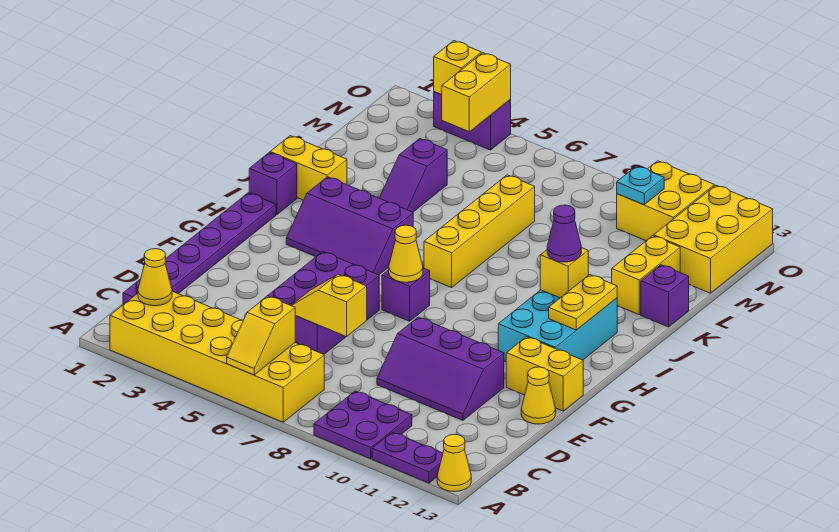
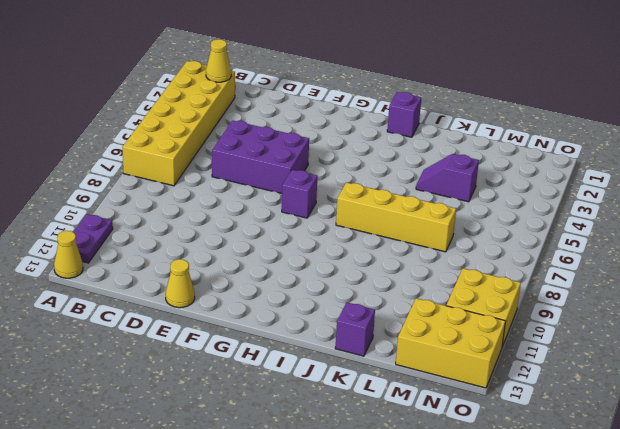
none -> purple 2x2 plate [314,391,412,459]
none -> purple 1x6 plate [123,193,276,304]
none -> purple 2x3 slope [377,317,504,420]
none -> yellow 1x2 brick [506,337,583,411]

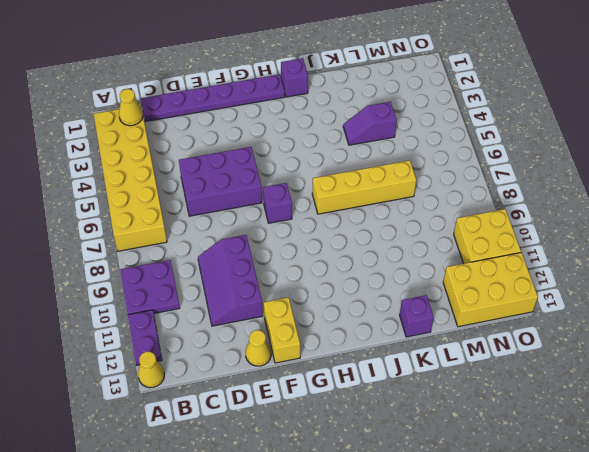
none -> cyan 2x3 brick [498,290,617,362]
none -> purple 2x3 slope [286,177,413,275]
none -> yellow 1x2 brick [270,136,347,200]
none -> yellow 1x2 brick [612,236,680,315]

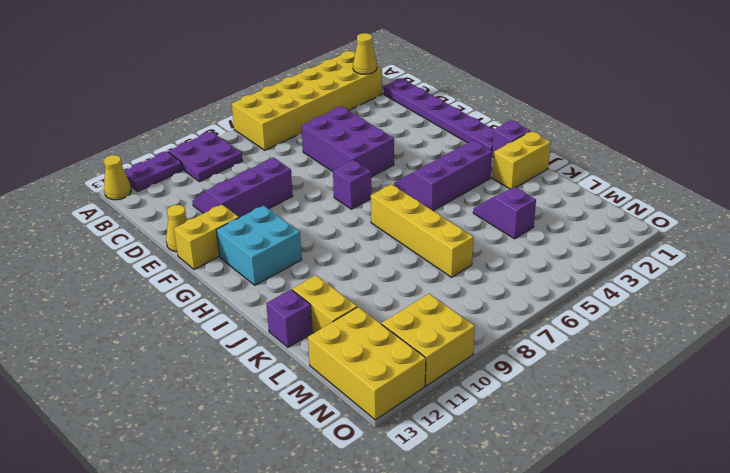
cyan 2x2 brick [216,206,302,285] -> cyan 2x3 brick [498,290,617,362]
none -> purple 1x2 brick [434,92,511,150]
none -> yellow 1x2 slope [227,296,295,375]
none -> yellow 1x2 slope [291,274,367,337]
none -> yellow 1x1 cone [389,225,423,282]

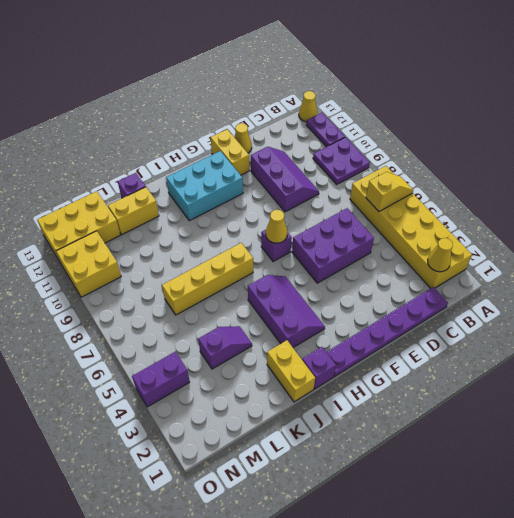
purple 1x2 brick [132,352,190,407] -> purple 1x2 brick turned to [434,92,511,150]
none -> yellow 1x2 slope [291,274,367,337]
none -> yellow 1x2 plate [549,275,617,330]
none -> yellow 1x1 brick [540,248,588,298]
none -> yellow 1x2 brick [442,53,511,132]

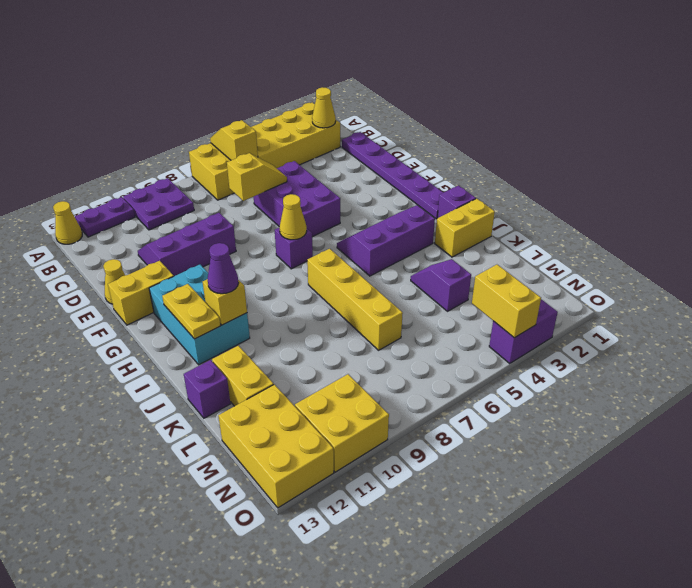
none -> cyan 1x1 plate [617,166,664,205]
none -> yellow 1x1 brick [434,41,481,95]

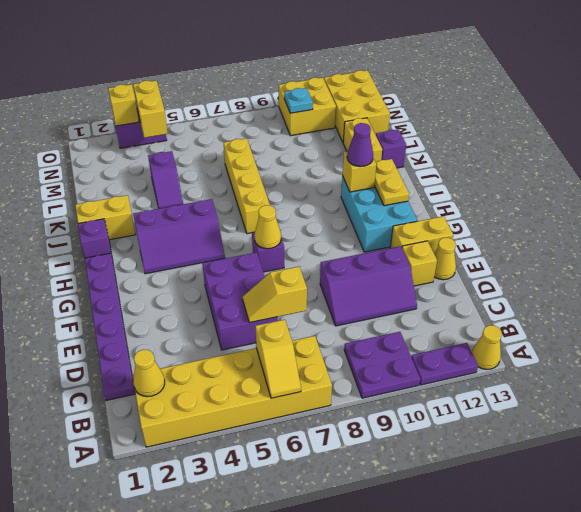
yellow 1x1 brick [402,241,437,286] -> none

